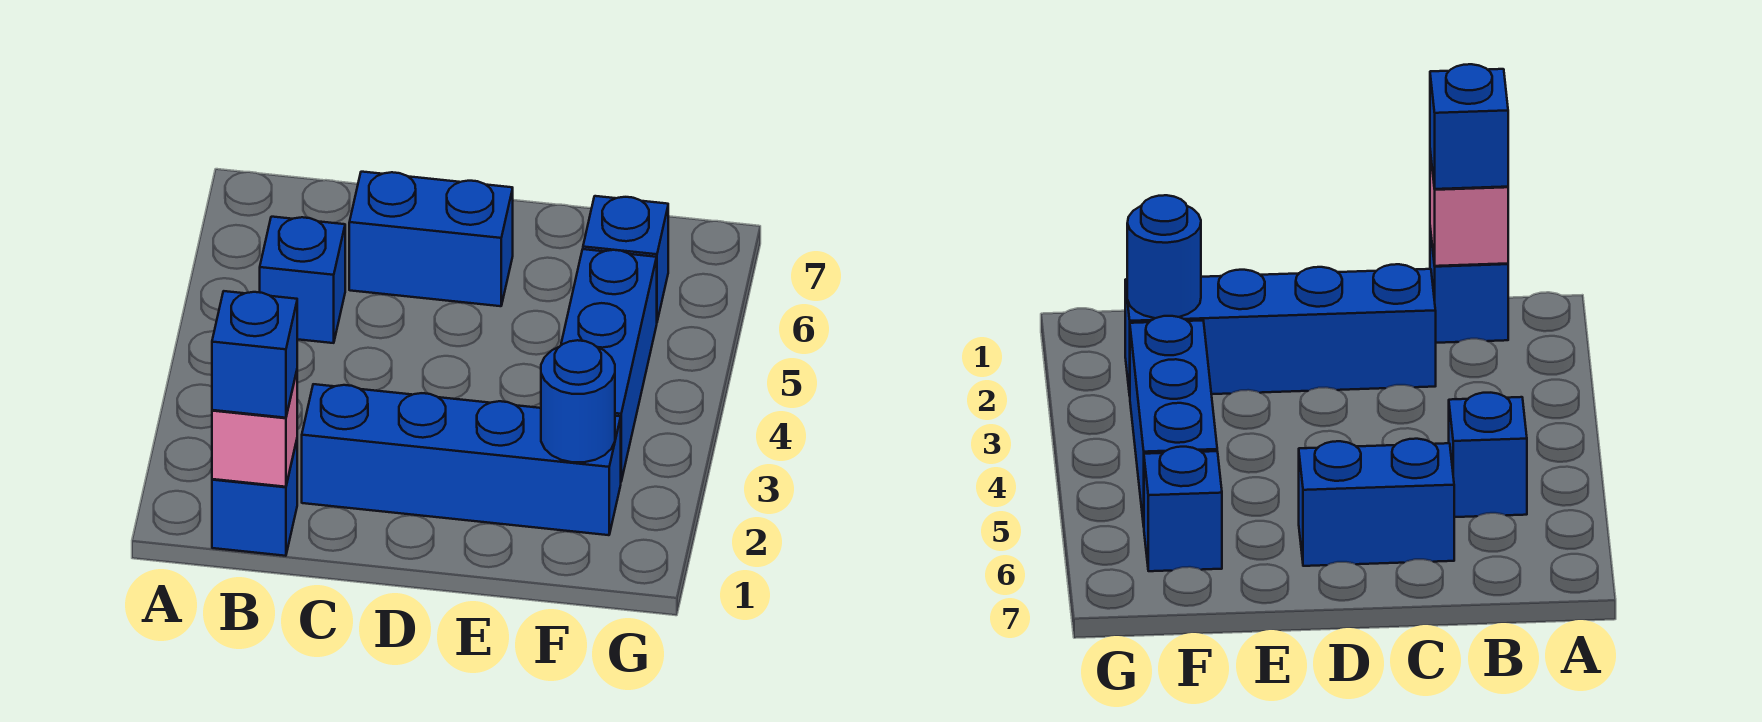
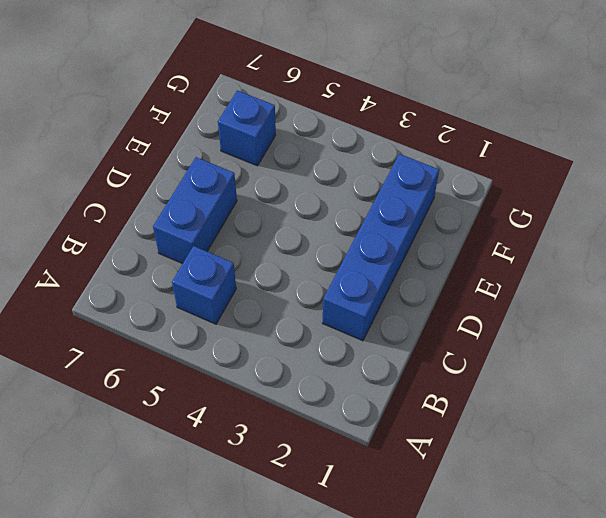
none -> blue 1x1 brick [212,441,297,556]
none -> blue 1x3 brick [561,249,657,481]

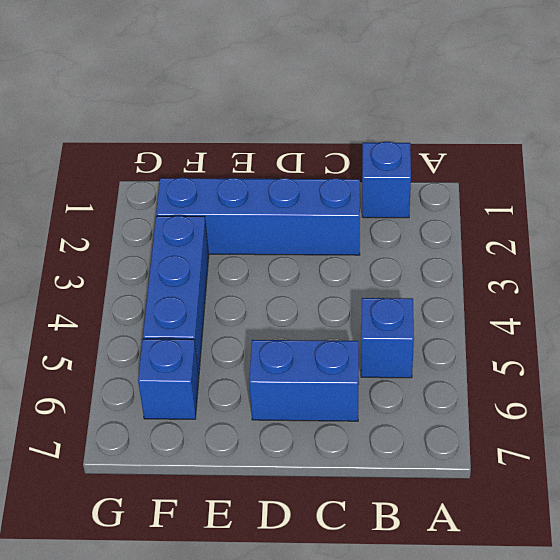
none -> pink 1x1 brick [212,372,297,487]
none -> blue 1x1 round brick [541,340,615,462]

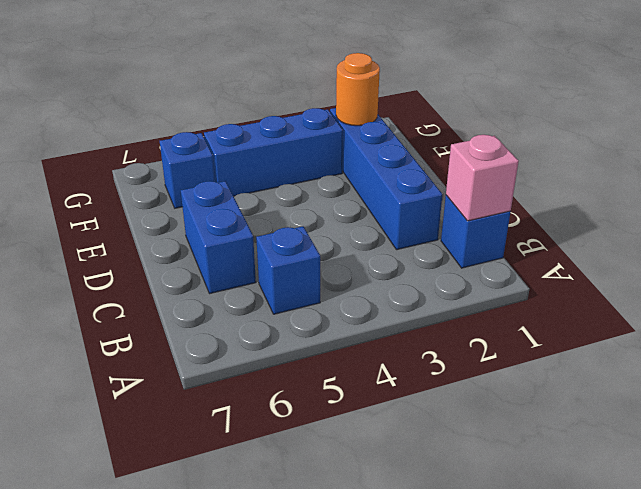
orange 1x1 round brick [336,53,380,126] -> blue 1x1 round brick [541,340,615,462]
none -> blue 1x1 brick [212,291,297,418]

